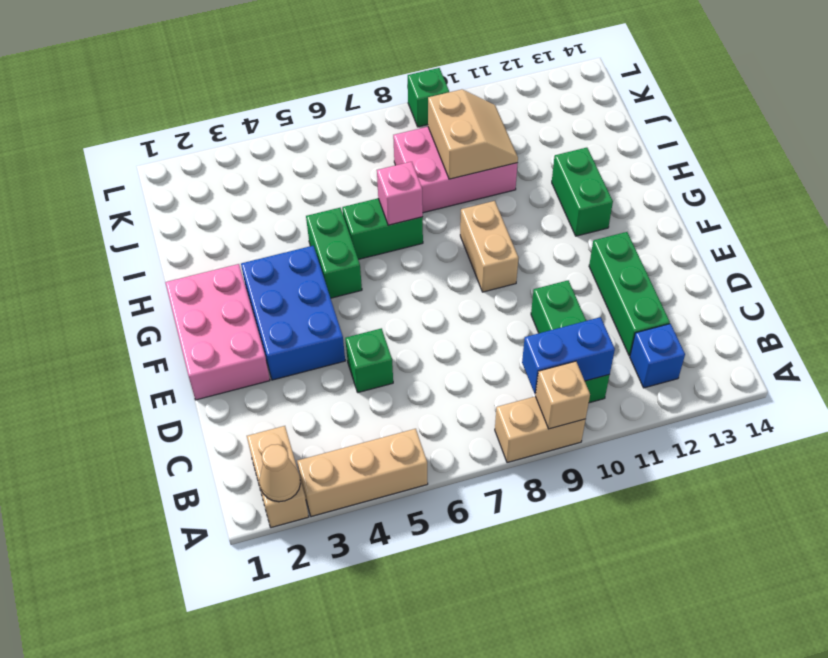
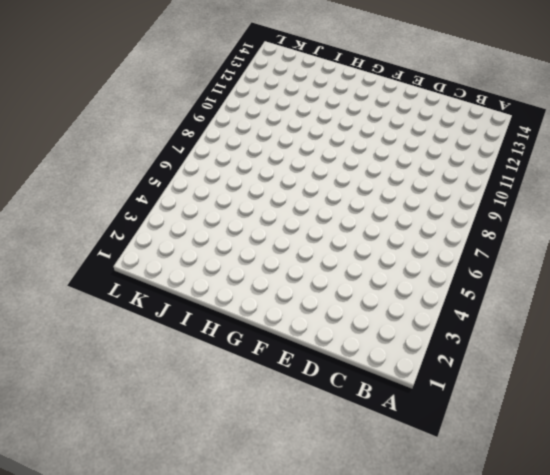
none -> tan 1x2 brick [247,426,309,528]
none -> tan 1x3 brick [297,429,428,517]
none -> tan 1x2 brick [495,396,586,463]

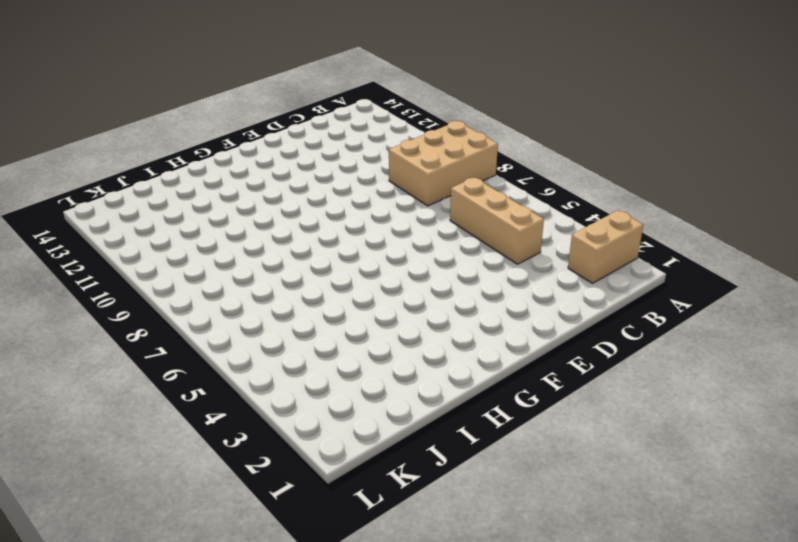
tan 2x3 brick [389,121,498,206] -> tan 1x2 brick [495,396,586,463]
tan 1x3 brick [450,177,544,264] -> tan 1x3 brick moved to [297,429,428,517]
none -> green 1x3 brick [531,280,609,403]
none -> blue 1x1 brick [630,324,685,388]
none -> green 1x3 brick [589,232,670,356]

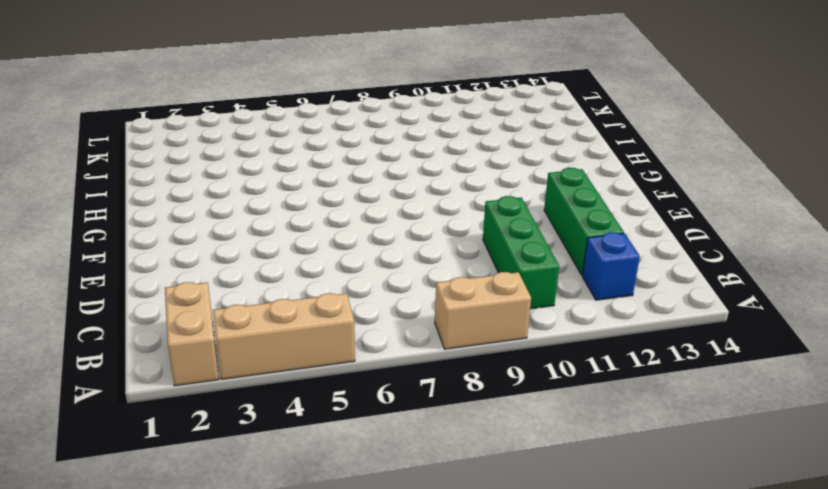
none -> green 1x1 brick [345,328,393,393]
none -> pink 2x3 brick [165,264,270,400]
none -> blue 2x3 brick [241,246,345,380]

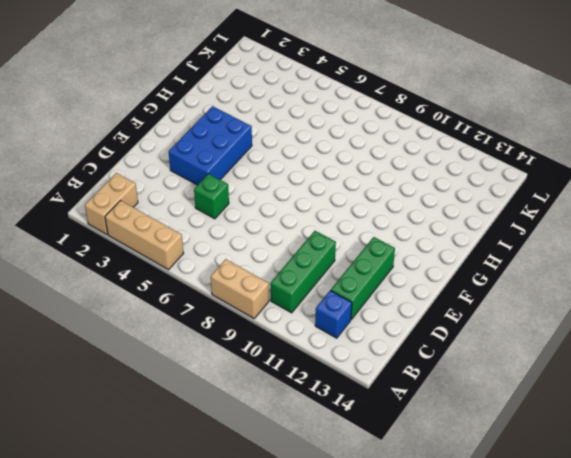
none -> pink 2x3 brick [165,264,270,400]
none -> tan 1x2 brick [460,201,518,292]
none -> green 1x2 brick [306,208,362,298]

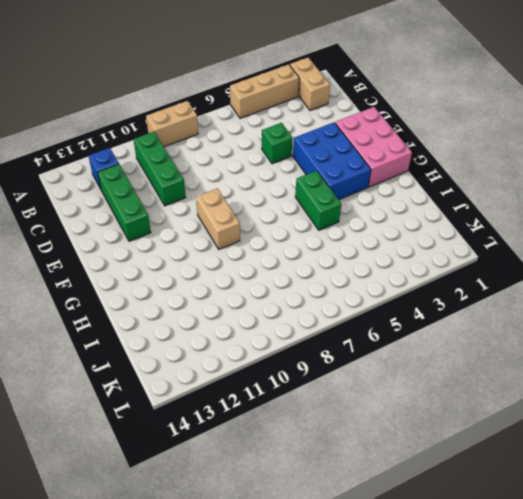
none -> green 1x2 brick [552,147,613,236]
none -> green 1x2 brick [342,198,423,259]
none -> pink 2x3 brick [393,127,518,213]

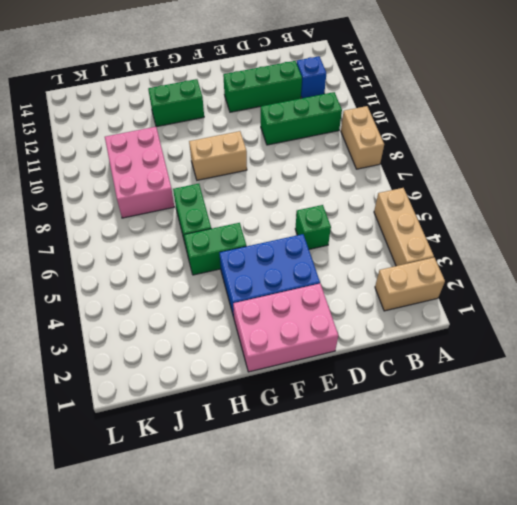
none -> green 1x1 brick [408,68,449,127]
none -> tan 1x1 cone [259,444,300,502]
none -> tan 1x1 brick [535,361,590,429]

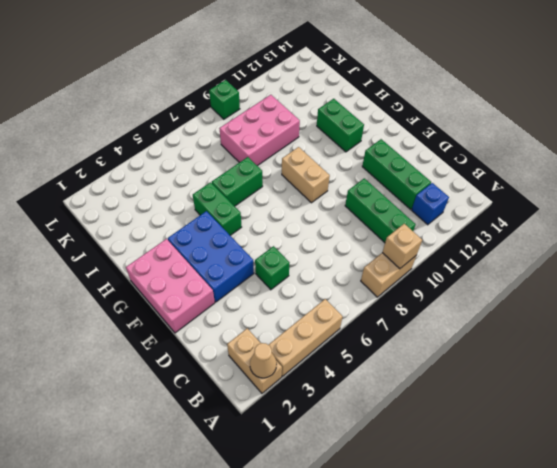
none -> blue 1x2 brick [522,317,615,394]
none -> pink 1x1 brick [377,162,423,225]
none -> tan 2x2 slope [428,89,518,179]

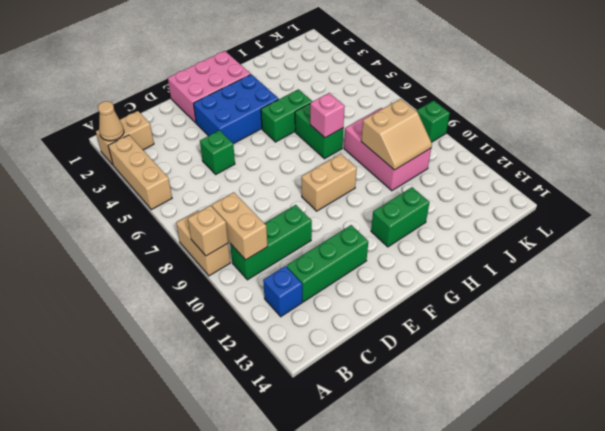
tan 1x2 brick [212,192,268,260] -> blue 1x2 brick [522,317,615,394]

